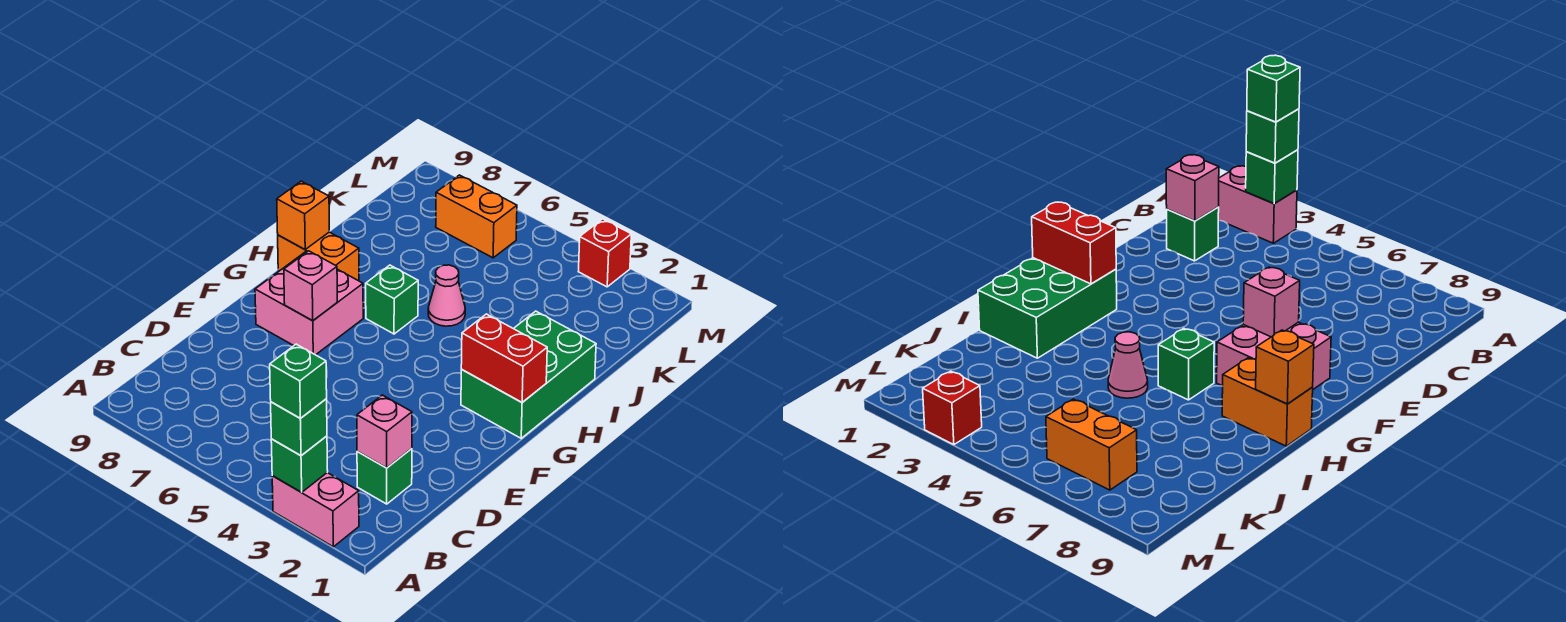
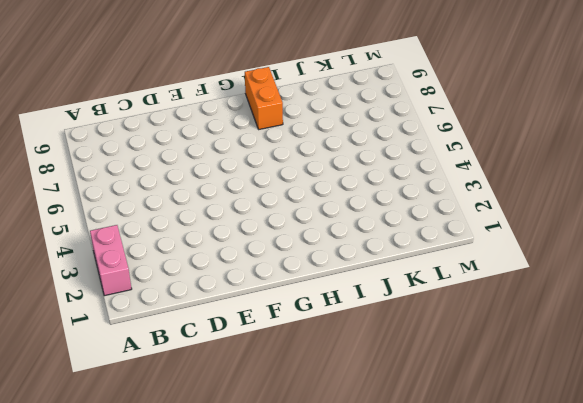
none -> green 1x1 brick [357,449,412,504]
none -> pink 2x2 brick [255,252,363,355]
none -> green 2x3 brick [461,311,596,438]

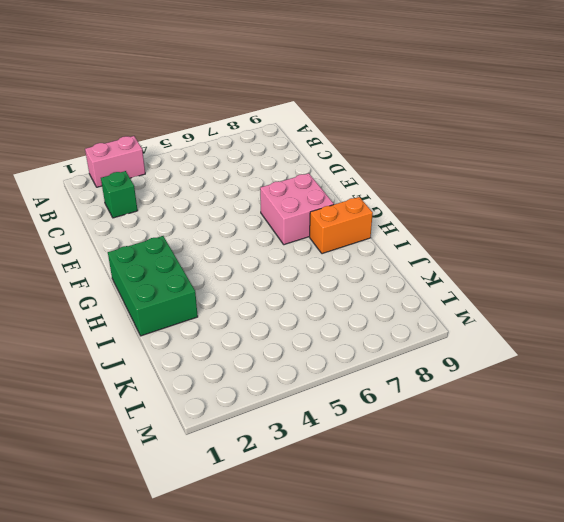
none -> green 1x1 brick [366,265,418,334]
none -> pink 1x1 cone [428,265,465,326]
none -> orange 1x2 brick [436,175,517,258]

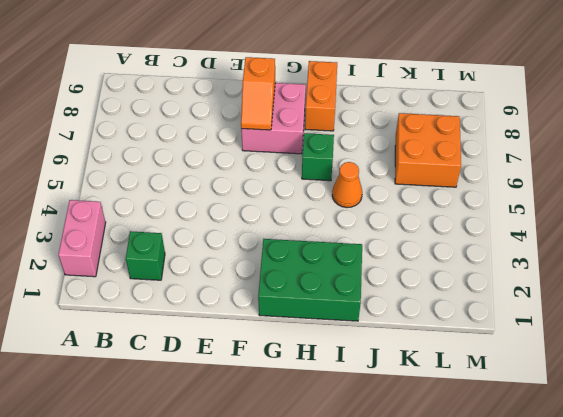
orange 1x2 slope [241,57,275,130] -> pink 1x1 brick [284,251,337,321]
orange 1x1 cone [332,162,362,208] -> pink 1x1 cone [428,265,465,326]
orange 2x2 brick [395,113,461,187] -> orange 1x2 brick [436,175,517,258]
none -> red 1x1 brick [578,219,631,287]
none -> green 1x1 brick [271,436,328,492]
none -> pink 1x1 brick [357,395,412,468]

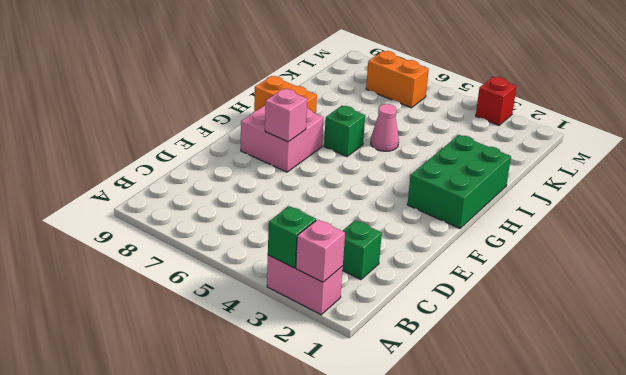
pink 1x1 brick [296,219,345,282] -> pink 1x1 brick moved to [357,395,412,468]
none -> red 1x2 brick [461,314,547,402]
none -> orange 1x1 brick [277,181,329,249]
none -> green 1x1 brick [271,399,327,456]

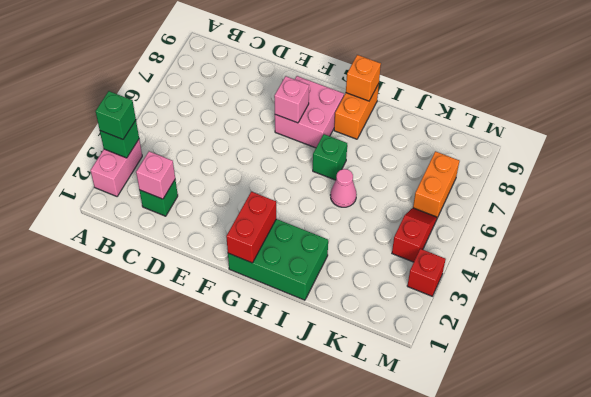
red 1x2 slope [392,208,437,262] -> none
none -> green 1x1 brick [270,344,327,418]

